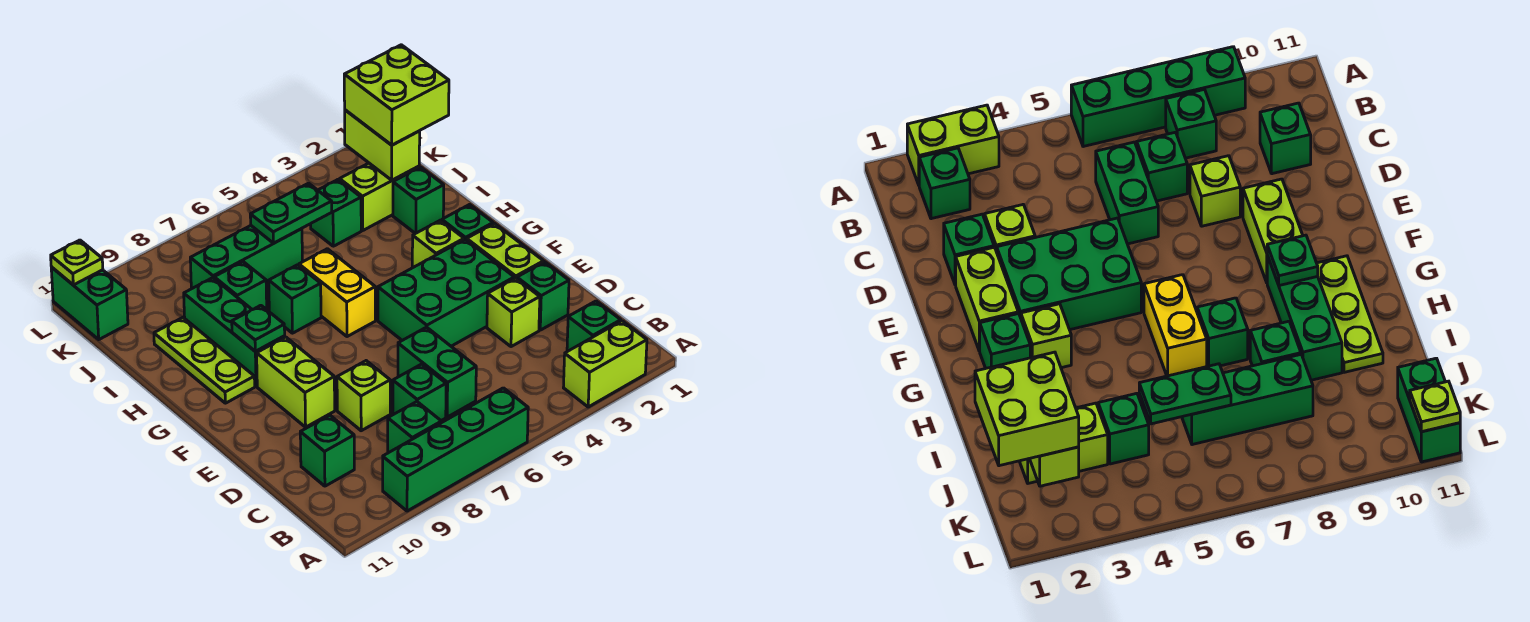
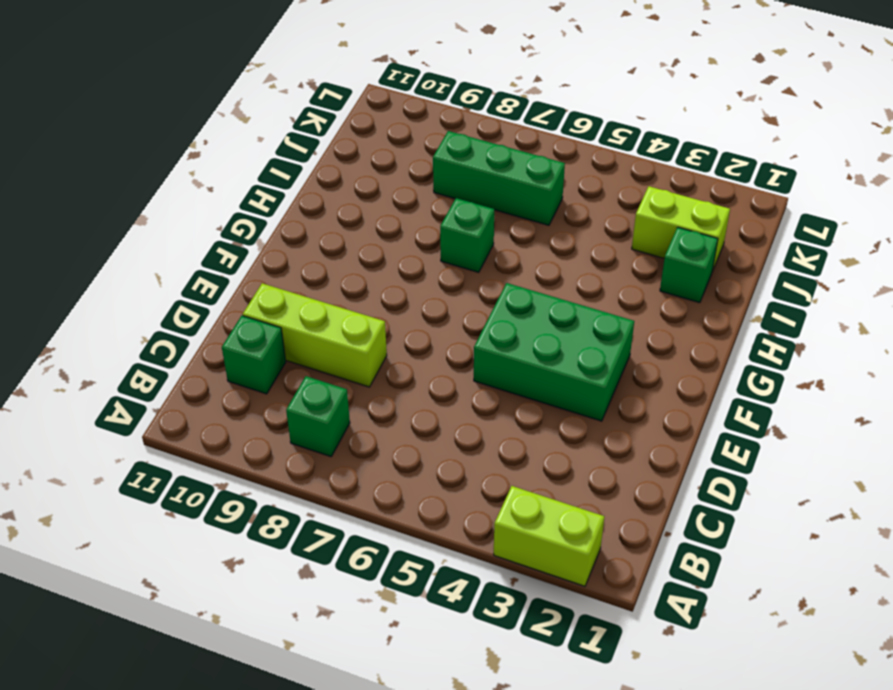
lime 1x3 brick [243,283,387,387] -> lime 1x1 brick [337,361,390,431]
none -> green 1x4 brick [383,388,528,511]
none -> green 1x1 brick [567,301,621,352]
none -> green 1x2 brick [398,327,476,417]
none -> green 1x1 brick [393,364,446,421]

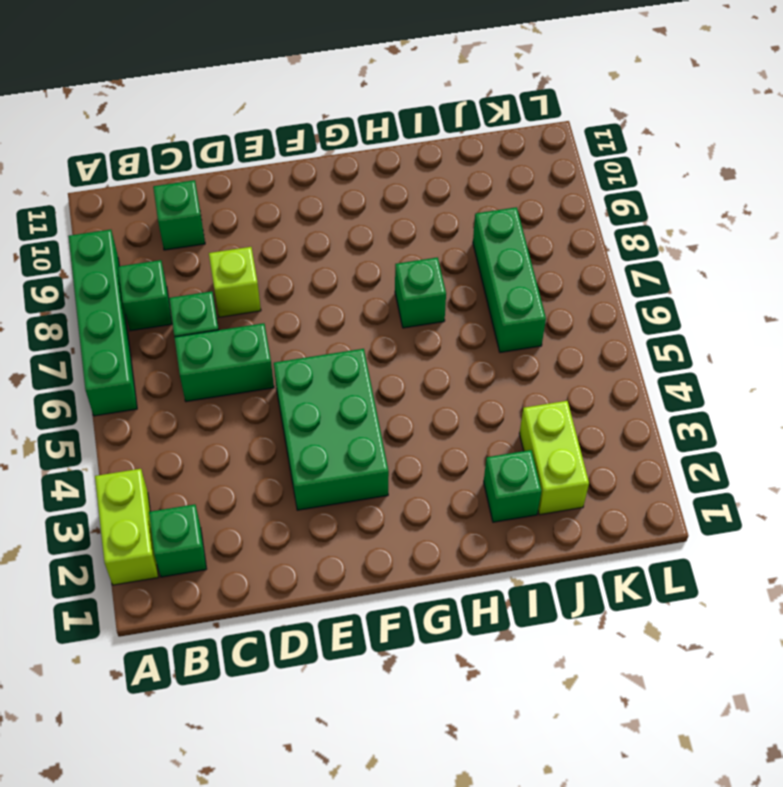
none -> green 1x1 brick [517,262,569,330]
none -> lime 1x1 brick [487,278,540,347]
none -> lime 1x2 brick [467,223,544,279]
none -> lime 1x2 brick [257,337,335,427]

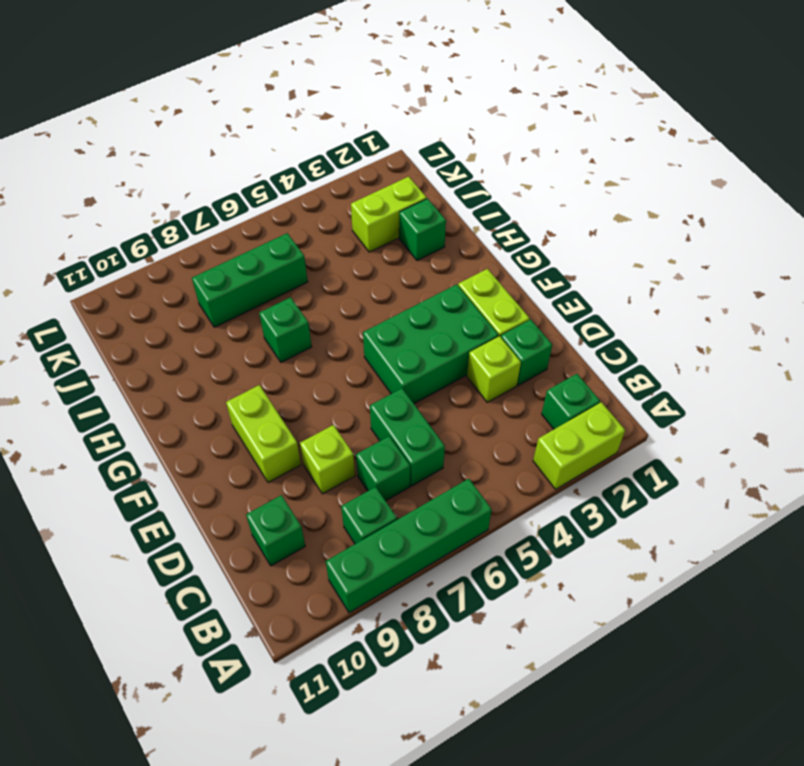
none -> green 1x1 brick [442,205,493,240]
none -> lime 1x1 brick [412,220,464,268]
none -> yellow 1x2 brick [299,249,375,337]
none -> green 1x3 brick [184,278,285,386]

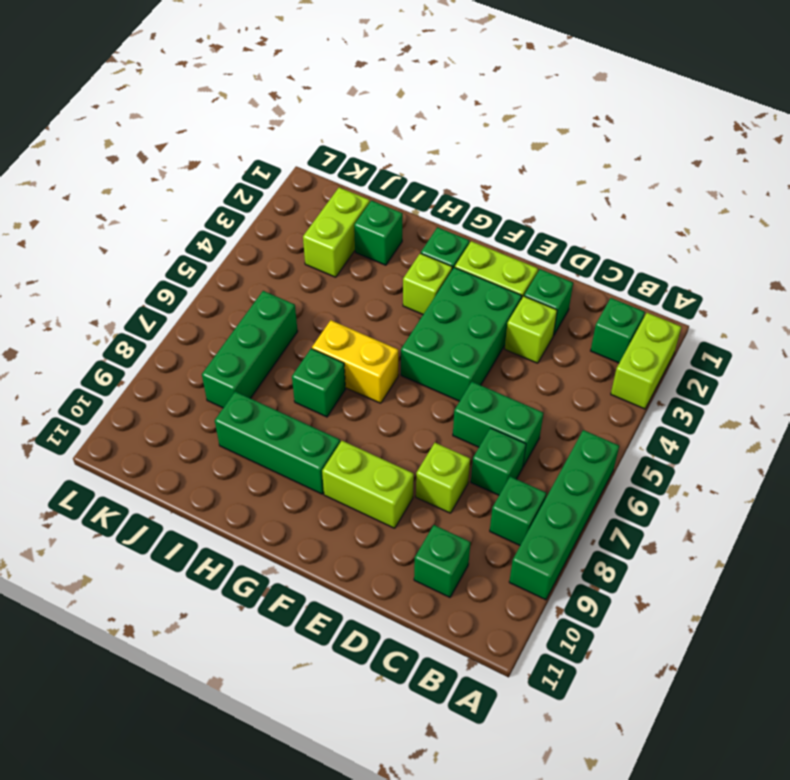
none -> lime 1x3 plate [154,318,255,403]
none -> green 1x1 brick [214,262,267,310]
none -> green 1x1 brick [311,180,361,246]
none -> green 1x2 brick [51,267,128,339]

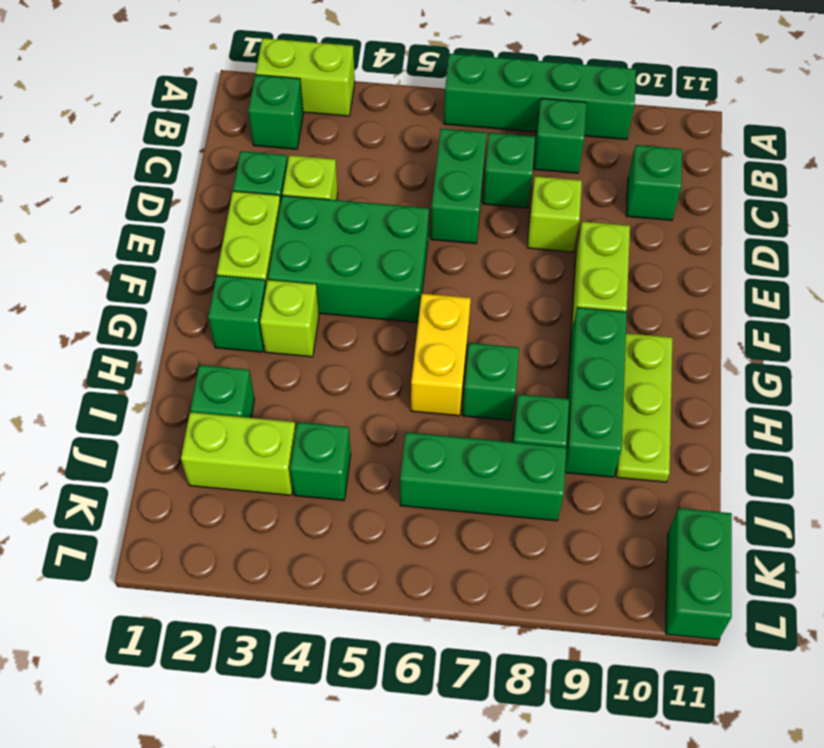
none -> green 1x1 plate [232,305,285,351]
none -> lime 1x2 brick [345,110,420,180]
none -> green 1x2 plate [250,183,332,243]
none -> lime 1x1 plate [51,240,103,285]

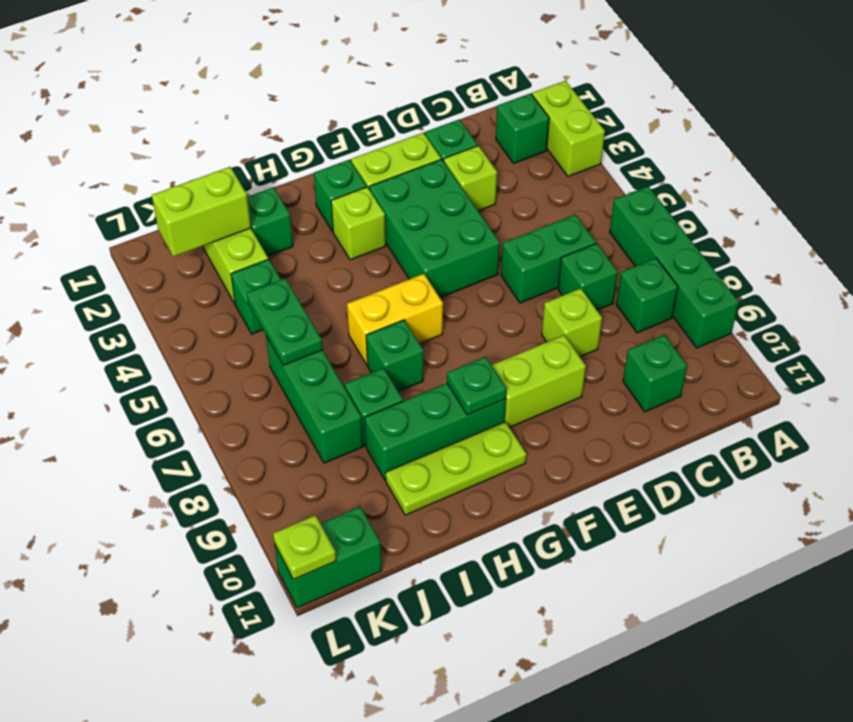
none -> lime 2x2 brick [344,45,449,145]

